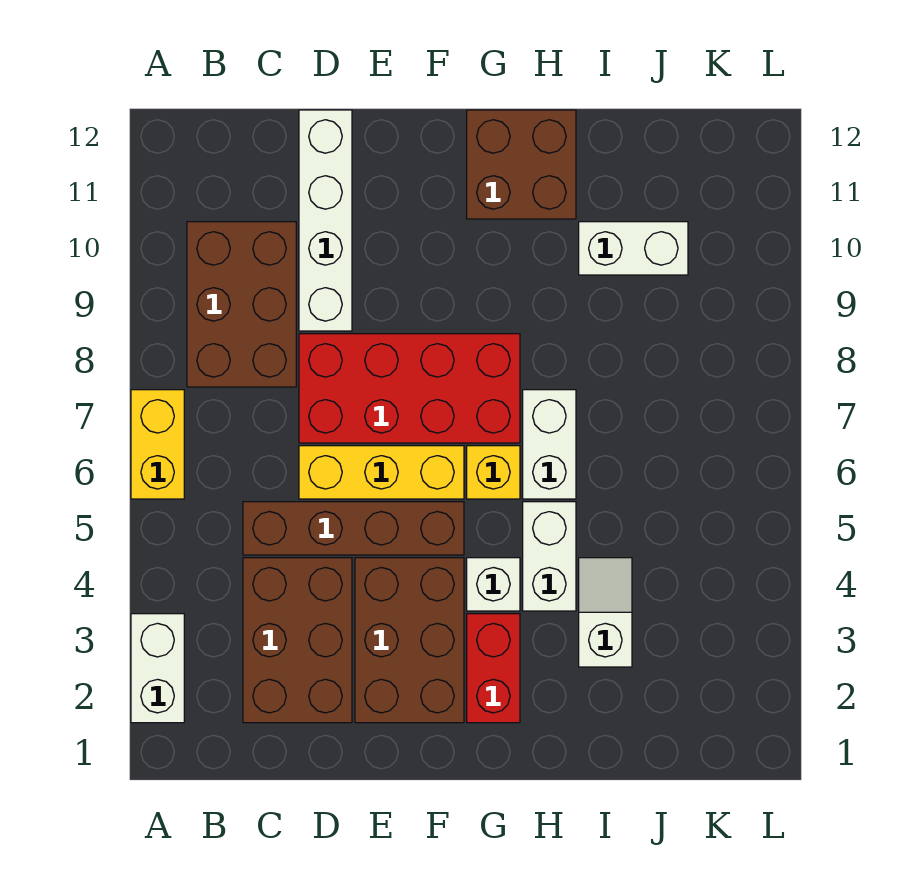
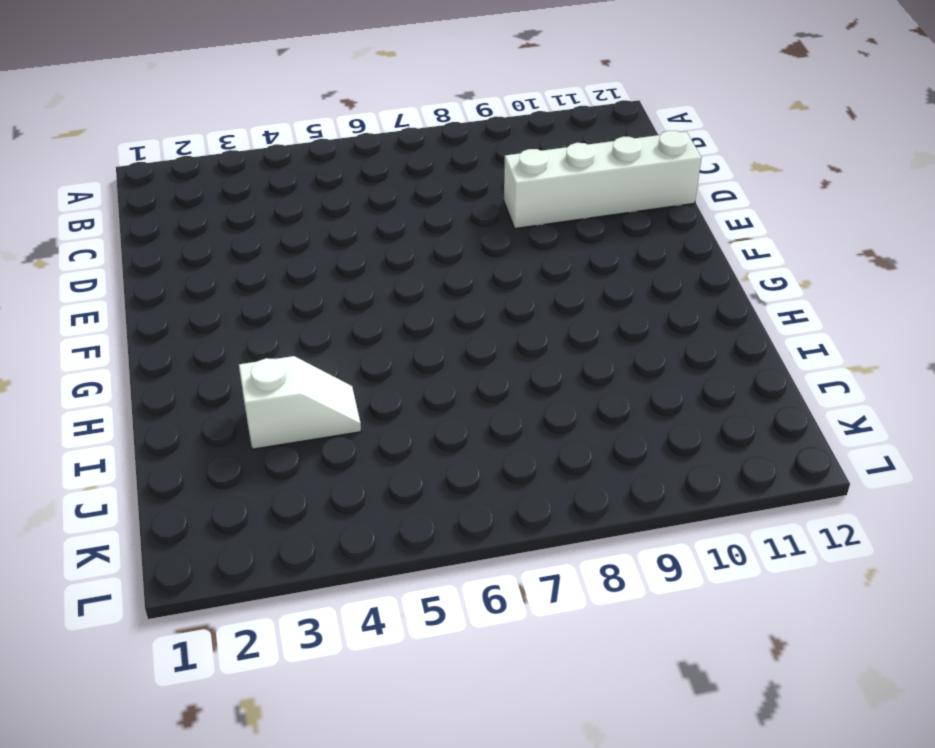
none -> white 1x2 brick [131,614,184,723]
none -> yellow 1x2 brick [131,390,184,499]
none -> brown 2x3 brick [187,222,296,387]

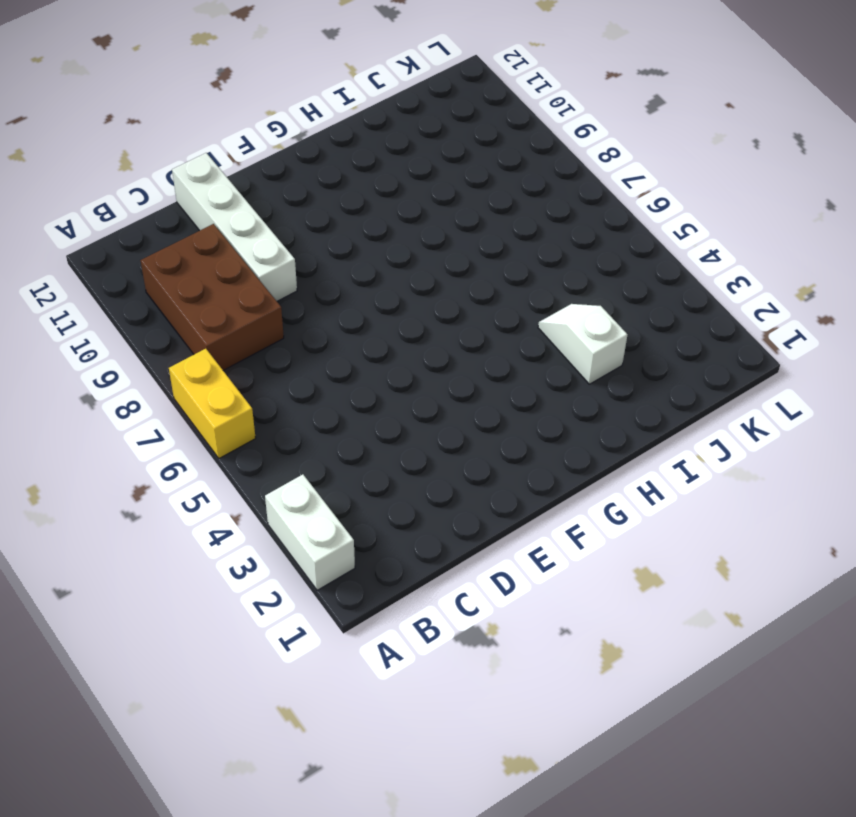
none -> brown 2x3 brick [243,558,352,723]
none -> brown 1x4 brick [243,502,464,555]
none -> yellow 1x3 brick [299,446,464,499]

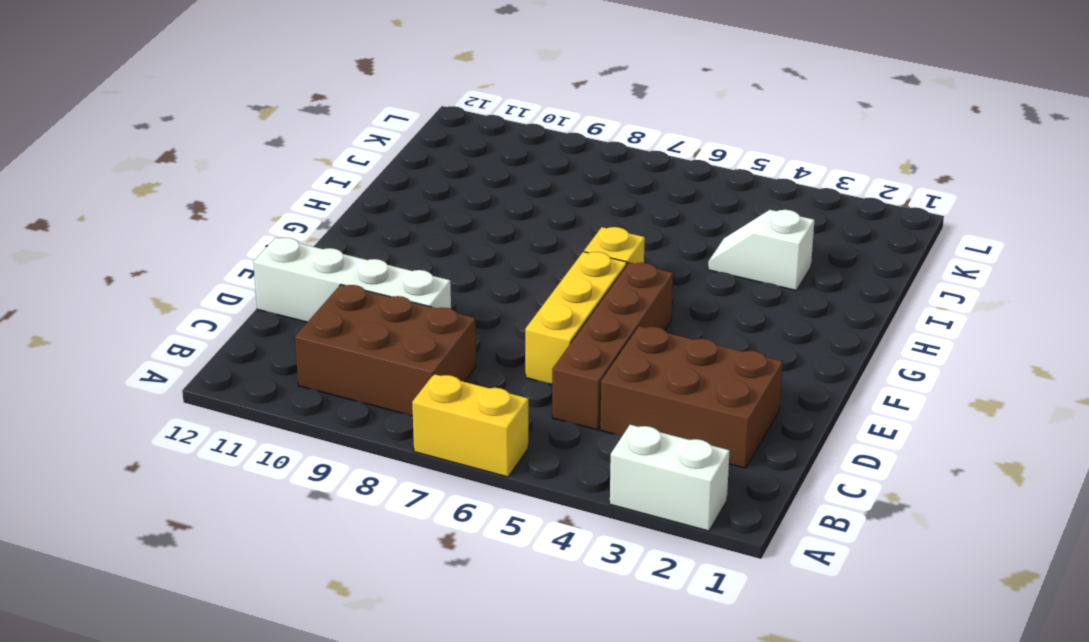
none -> red 2x4 brick [299,334,520,443]
none -> brown 2x3 brick [355,558,464,723]
none -> red 1x2 brick [467,614,520,723]

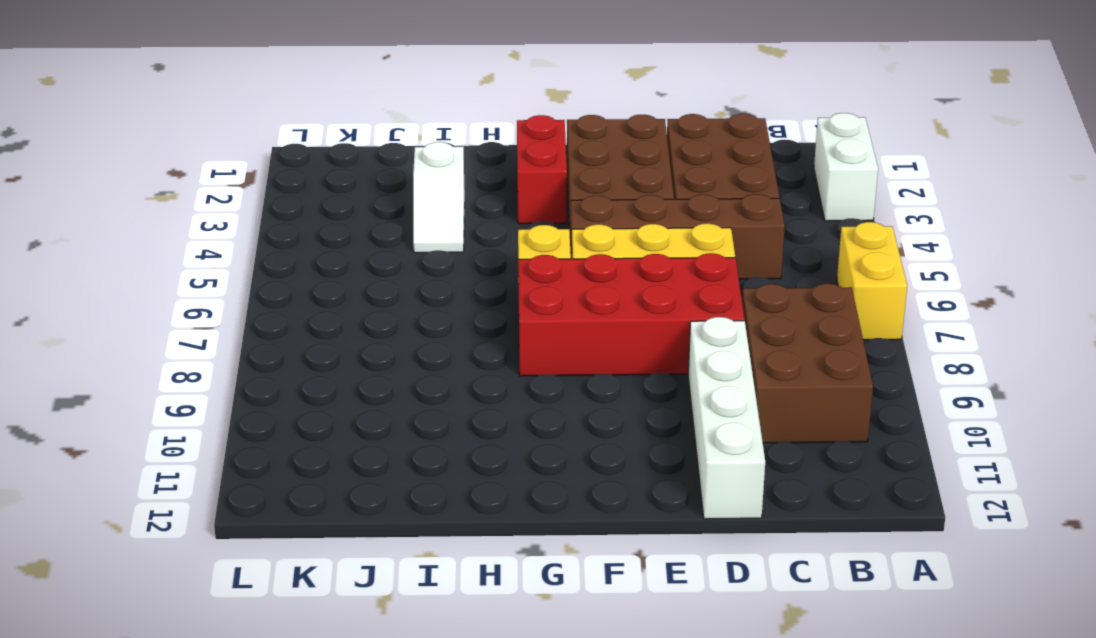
none -> white 1x1 brick [467,558,520,611]
none -> brown 2x2 brick [467,110,576,219]
none -> white 1x2 brick [523,502,576,611]

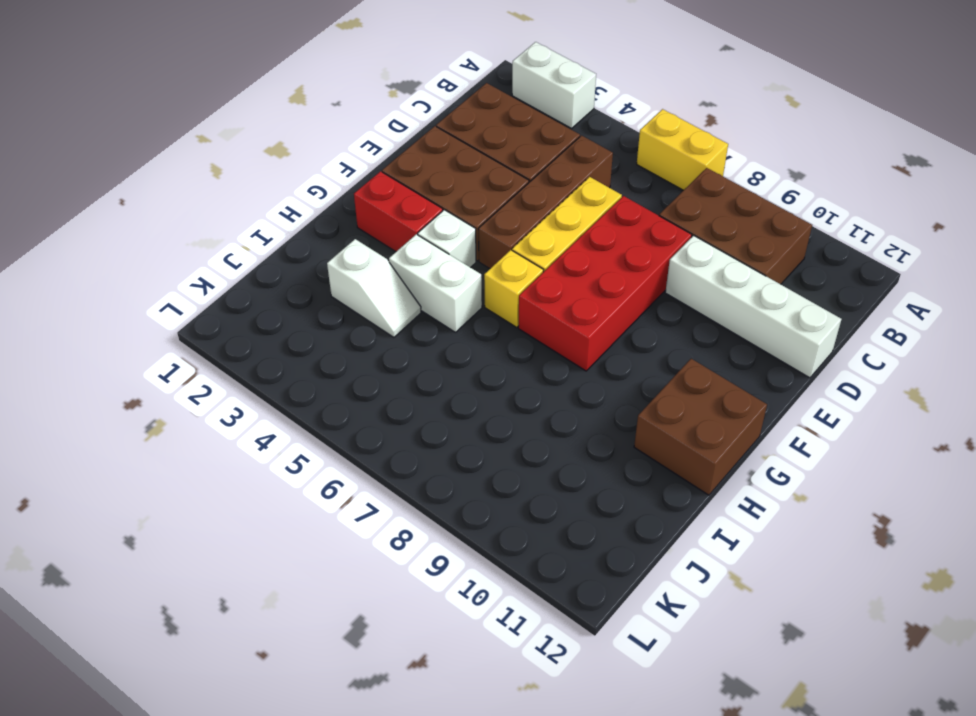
none -> white 1x2 brick [523,390,576,499]
none -> white 1x2 brick [579,222,688,275]

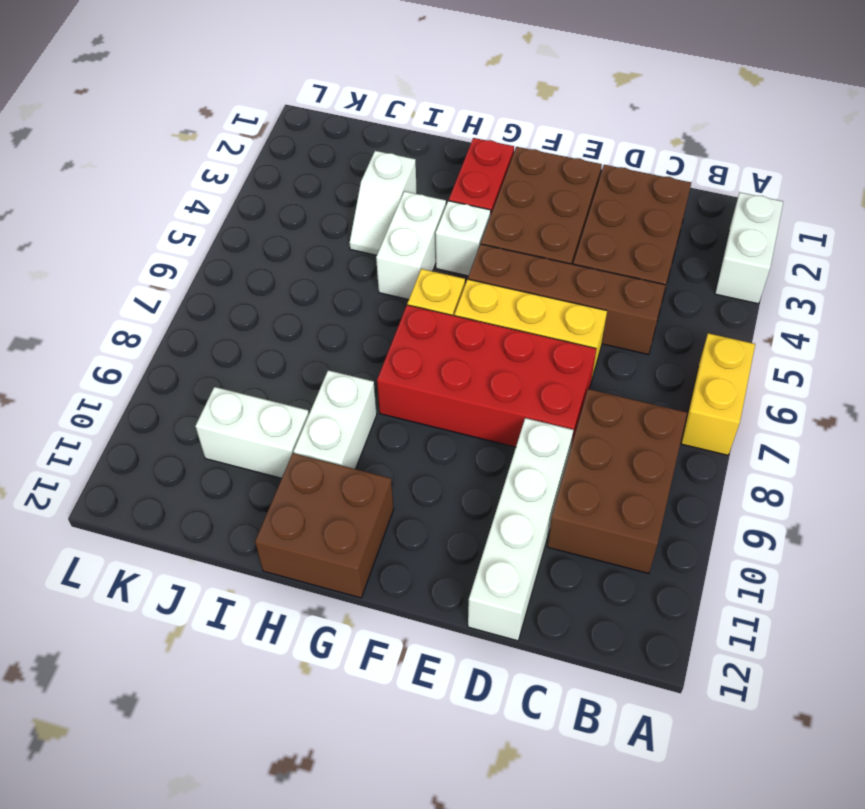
white 1x2 brick [294,370,377,469] -> white 1x2 brick moved to [523,390,576,499]

